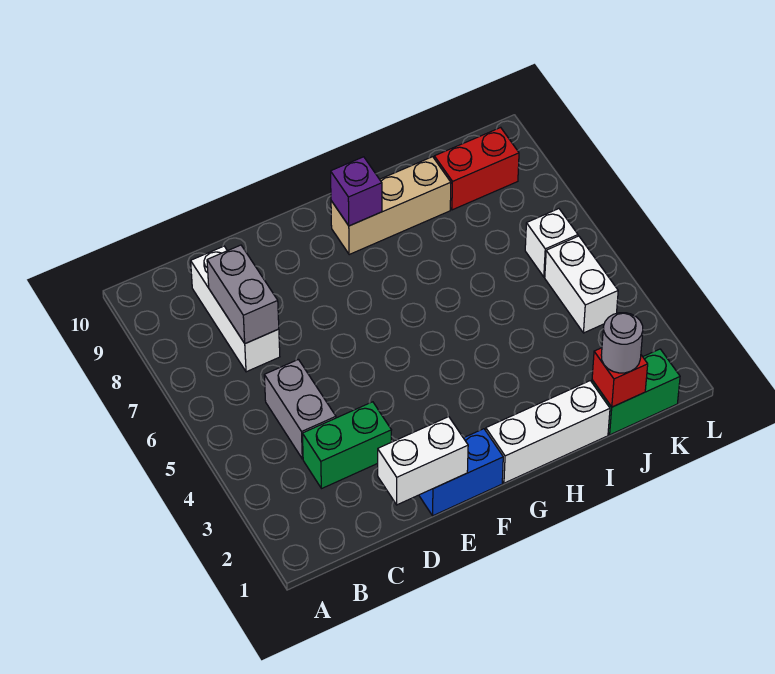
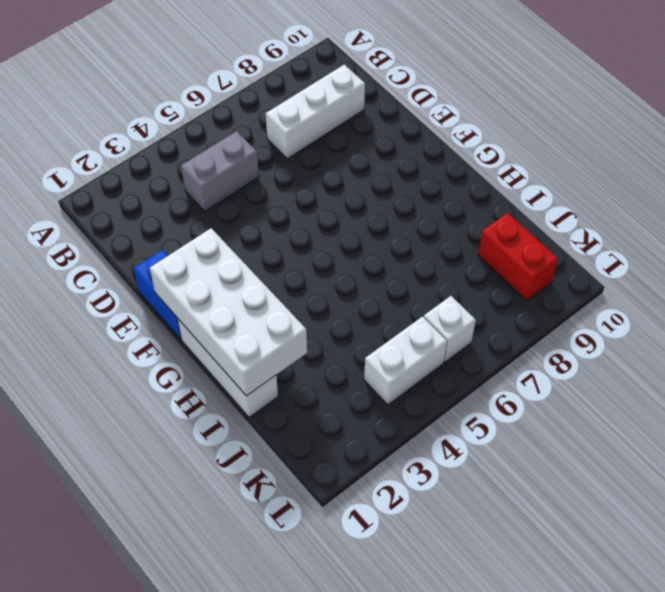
white 2x4 brick [150,228,307,396] -> none
none -> green 1x2 brick [302,402,391,489]
none -> tan 1x3 brick [331,157,451,255]
none -> green 1x2 brick [592,349,680,435]

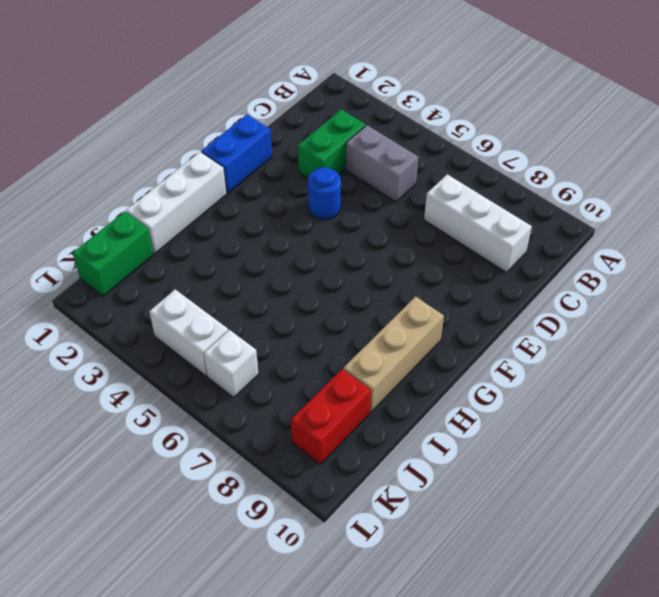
blue 1x1 round brick [308,168,341,220] -> none
none -> grey 1x2 brick [207,245,279,344]
none -> white 1x2 brick [378,417,468,505]
none -> purple 1x1 brick [331,157,382,226]

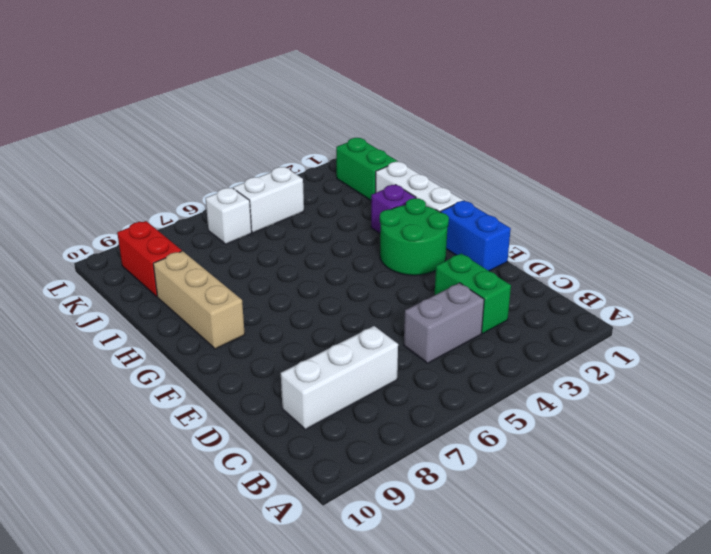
green 2x2 round brick [380,198,449,275] -> none
purple 1x1 brick [371,185,416,233] -> purple 1x1 brick moved to [331,157,382,226]
none -> grey 1x2 brick [207,245,279,344]
none -> white 1x2 brick [378,417,468,505]
none -> red 1x1 brick [592,348,648,407]

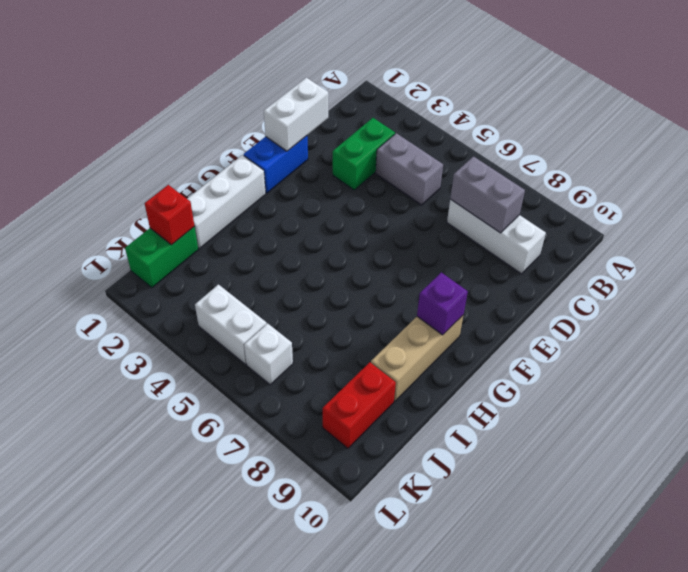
none -> grey 1x1 round brick [601,313,643,373]

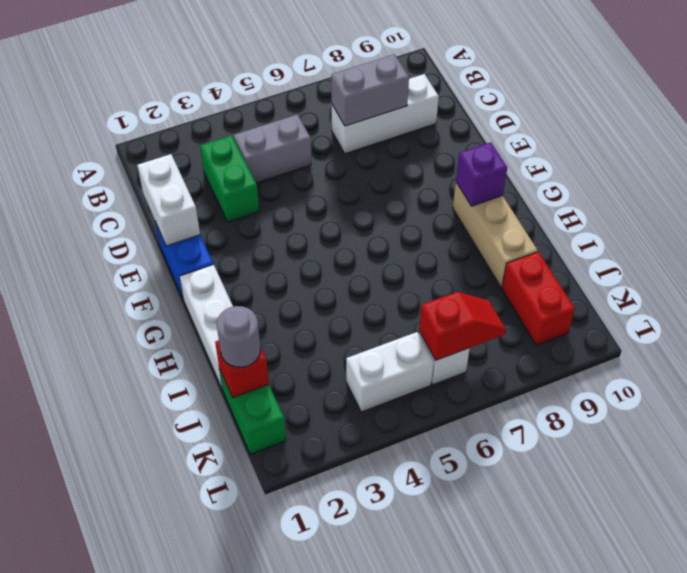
red 1x2 slope [419,292,506,360] -> none

